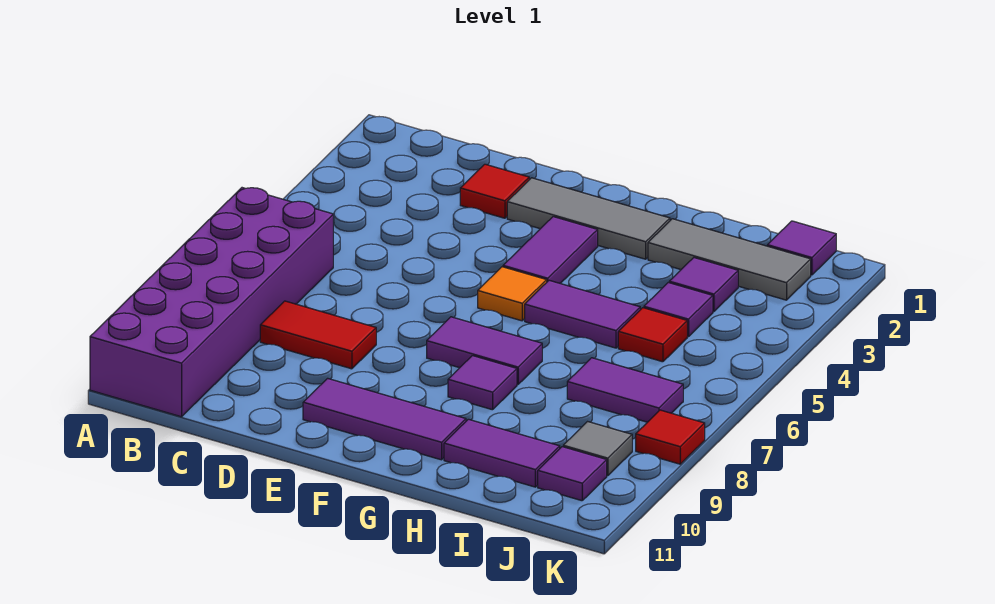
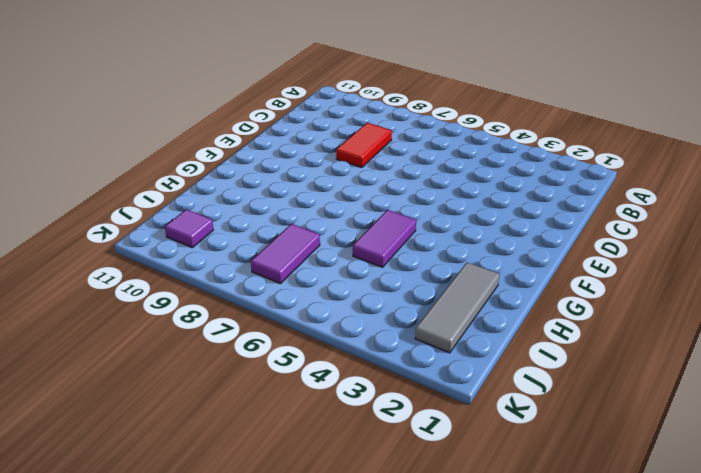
none -> purple 2x6 brick [90,188,333,417]
none -> red 1x1 tile [460,164,529,218]
none -> grey 1x3 tile [507,178,670,259]

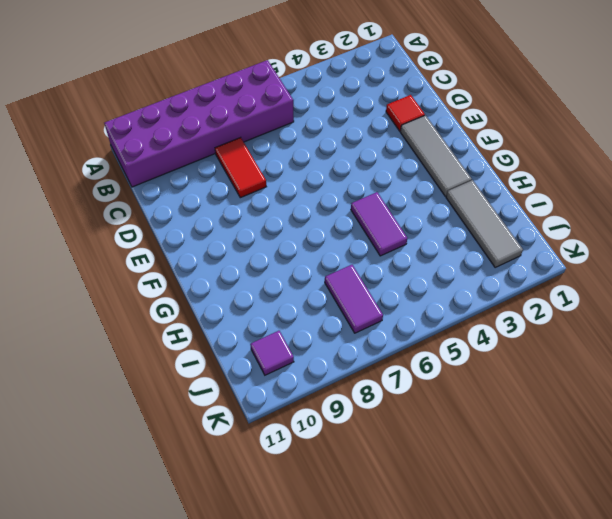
none -> purple 1x3 tile [303,378,466,460]
none -> purple 1x2 tile [503,217,598,283]
none -> orange 1x1 tile [478,267,547,321]

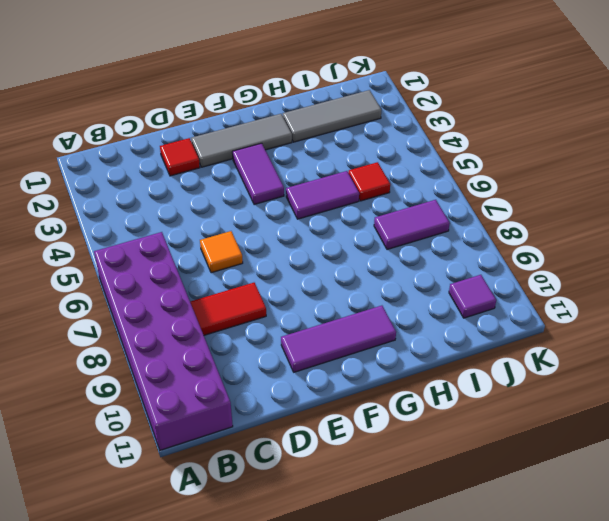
orange 1x1 tile [200,231,243,273] -> orange 1x1 tile moved to [478,267,547,321]
none -> purple 1x2 tile [427,317,542,385]
none -> purple 1x1 tile [448,356,517,410]
none -> purple 1x2 tile [444,419,560,487]

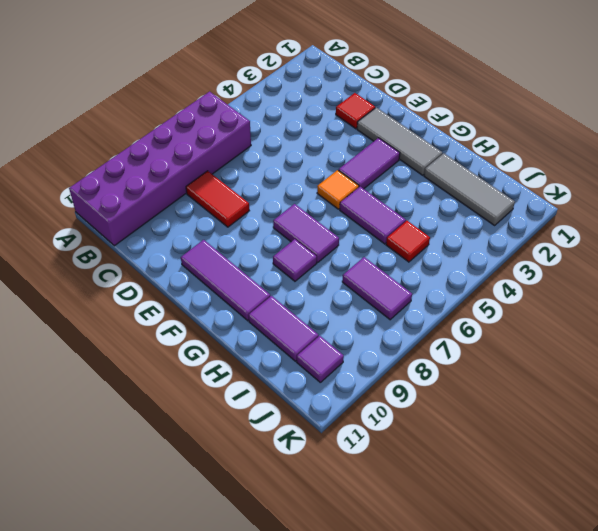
none -> purple 1x1 tile [669,258,738,312]
none -> purple 1x1 tile [644,283,713,337]
none -> purple 1x1 tile [767,221,836,275]

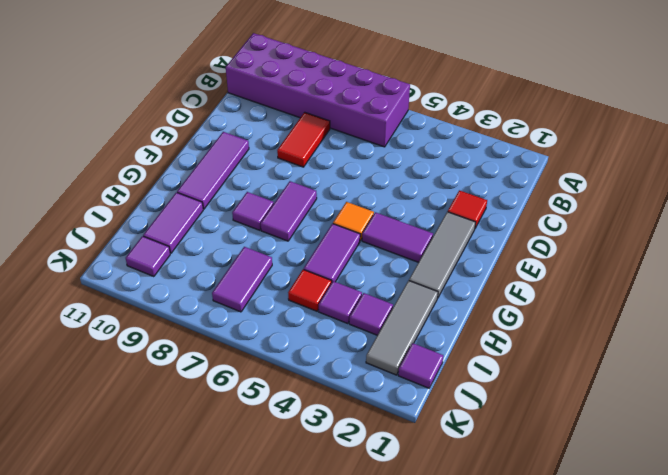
none -> grey 1x1 tile [563,422,632,476]
none -> red 1x1 tile [636,410,705,464]

